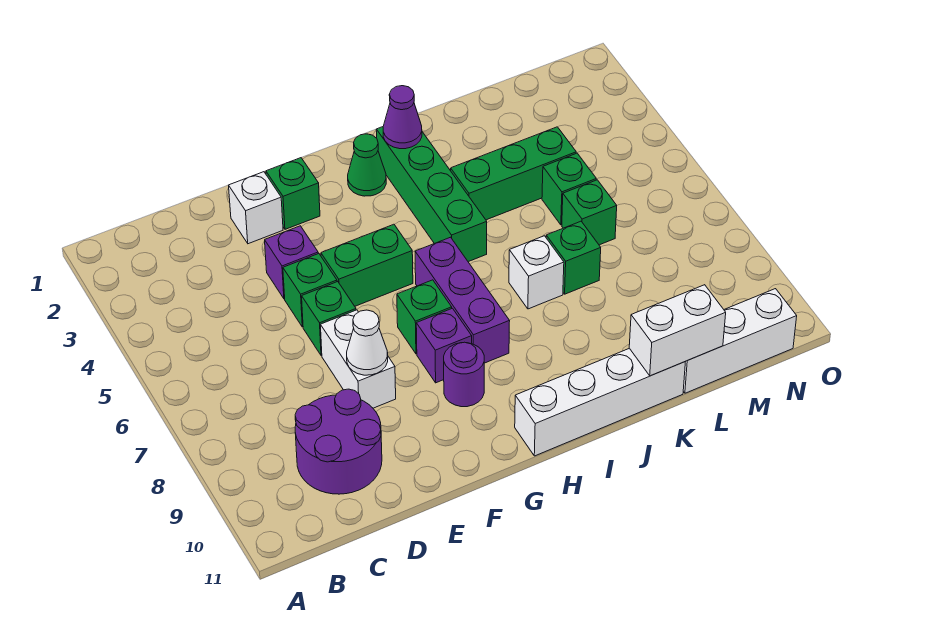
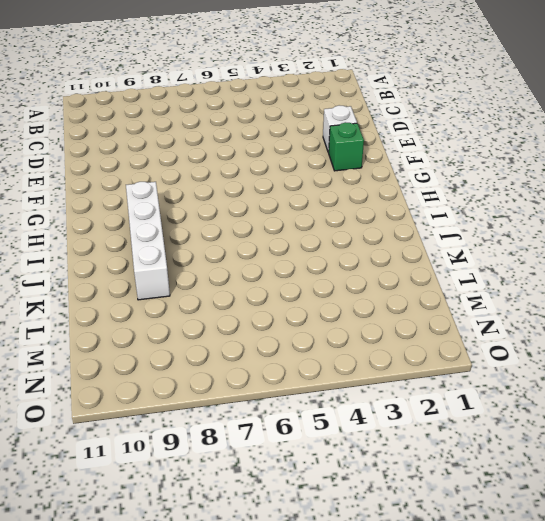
white 1x4 brick [126,182,170,300] -> white 1x4 brick moved to [515,348,685,456]
none -> purple 2x2 round brick [295,389,382,494]
none -> purple 1x1 brick [265,226,318,299]
none -> green 1x1 brick [283,253,337,327]

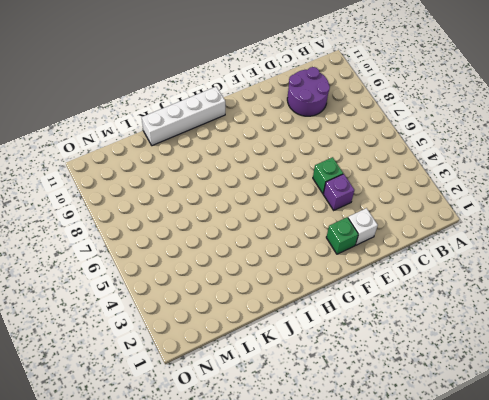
none -> green 1x1 brick [302,282,356,356]
none -> white 1x2 brick [321,310,396,408]
none -> green 1x2 brick [321,224,413,306]

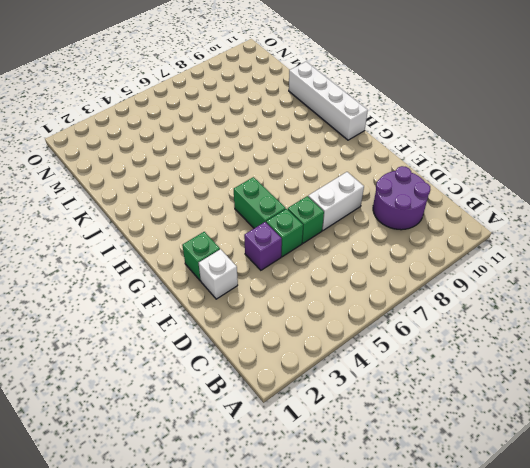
none -> green 1x1 brick [397,280,452,354]
none -> purple 1x1 brick [416,308,472,383]
none -> purple 1x1 round brick [444,342,484,407]

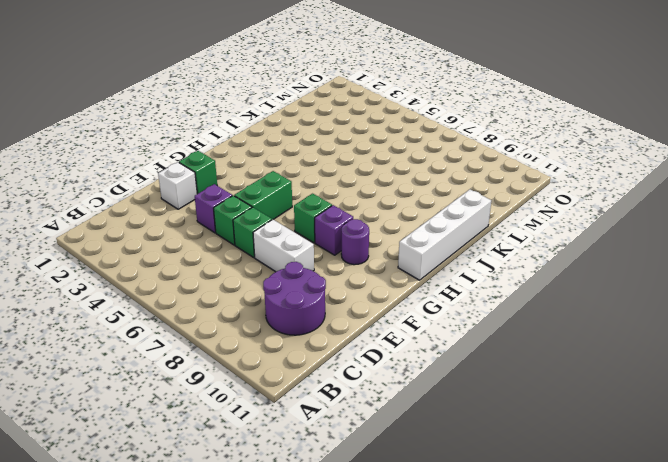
none -> green 1x1 cone [348,134,386,196]
none -> purple 1x3 brick [415,237,510,363]
none -> green 1x4 brick [376,127,487,262]

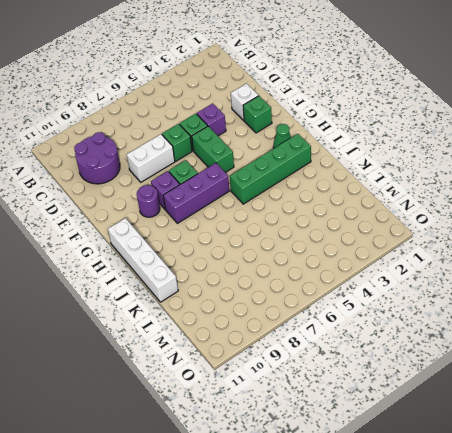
none -> green 1x3 brick [451,127,576,220]
none -> white 1x1 brick [509,236,564,309]
none -> green 1x1 brick [546,221,601,294]

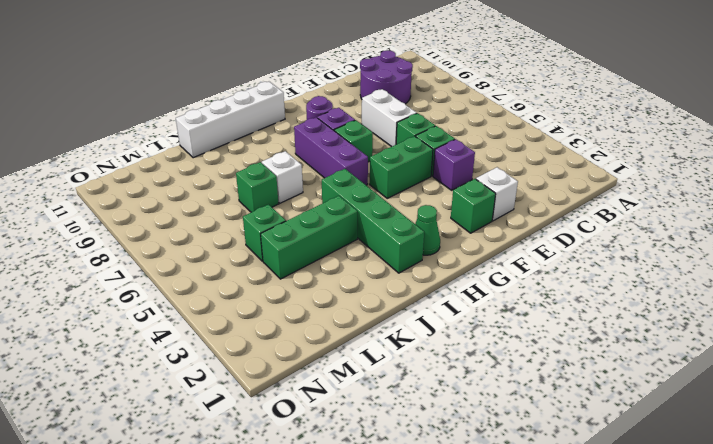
none -> green 1x1 brick [562,180,617,245]
none -> white 1x3 brick [683,289,797,393]
none -> white 1x1 cone [347,310,388,375]

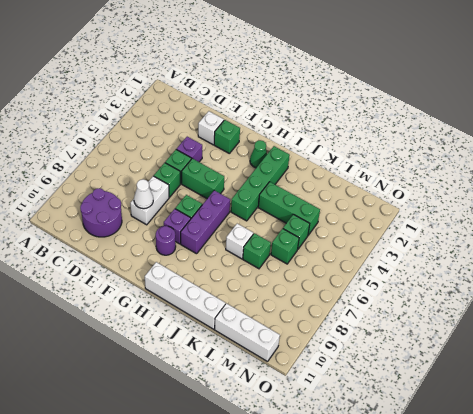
none -> purple 1x1 cone [383,86,422,149]
none -> white 1x2 brick [629,285,726,376]

